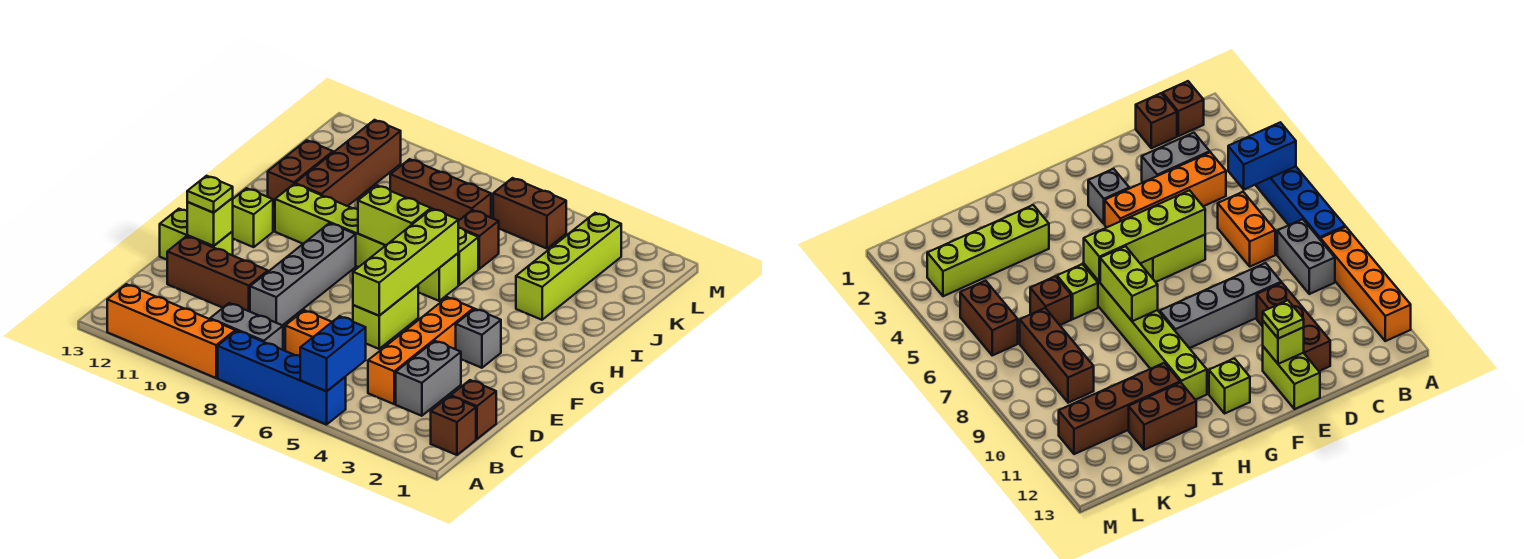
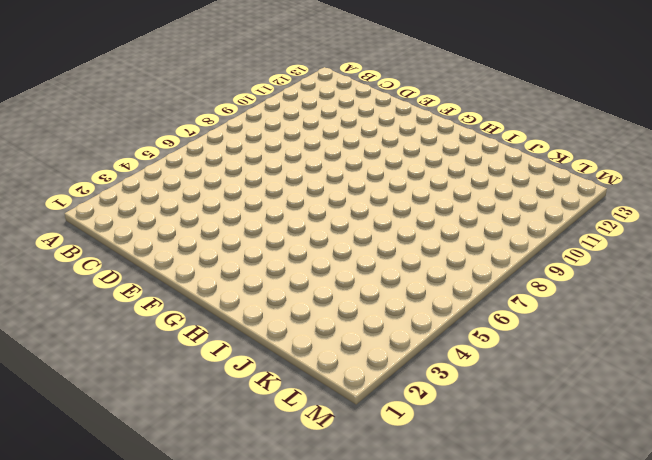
none -> blue 1x4 brick [218,331,346,425]
none -> orange 1x4 brick [107,284,235,378]
none -> brown 1x1 brick [431,396,476,455]

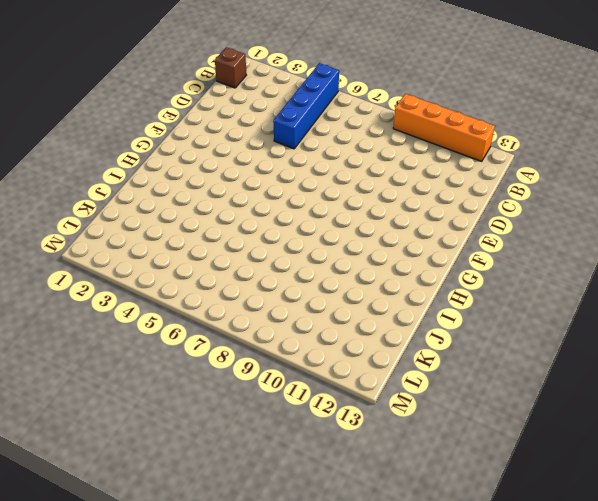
blue 1x4 brick [273,63,339,149] -> blue 1x4 brick turned to [218,331,346,425]
none -> grey 1x2 brick [210,303,283,350]
none -> brown 1x1 brick [451,380,496,439]
none -> grey 1x2 brick [396,341,461,416]

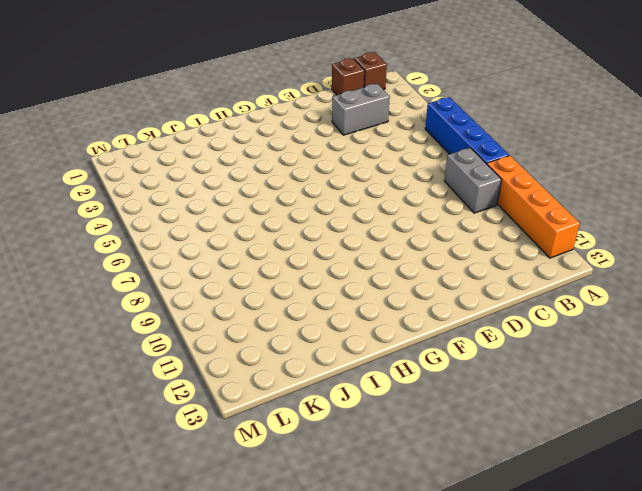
none -> orange 1x4 brick [368,297,474,404]
none -> orange 1x2 brick [285,310,331,356]
none -> grey 1x4 brick [250,223,356,325]

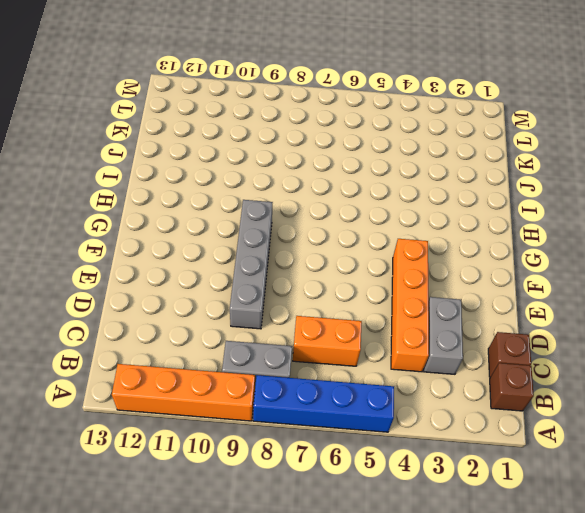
none -> brown 1x3 brick [167,236,268,312]
none -> lime 1x2 brick [353,285,418,349]
none -> lime 1x2 brick [160,209,233,260]

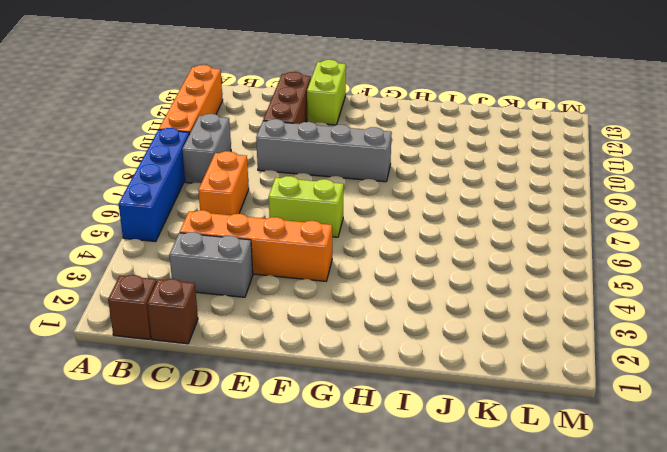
none -> grey 1x1 brick [456,309,501,368]
none -> lime 1x1 brick [233,188,273,247]
none -> lime 1x6 brick [275,184,458,301]

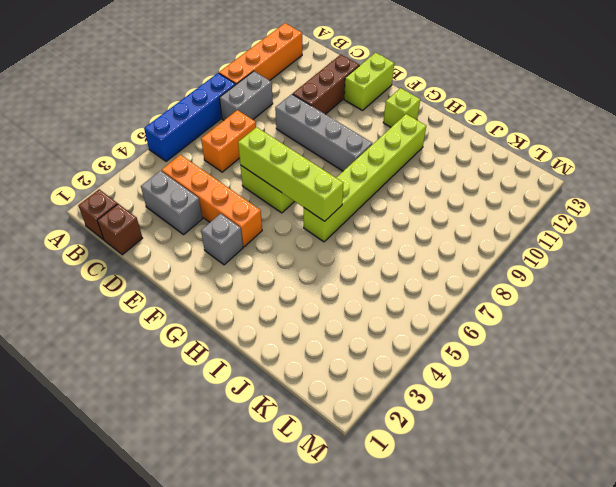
none -> lime 1x4 brick [516,213,621,320]
none -> lime 1x1 brick [458,228,478,285]
none -> brown 1x4 brick [295,120,401,206]

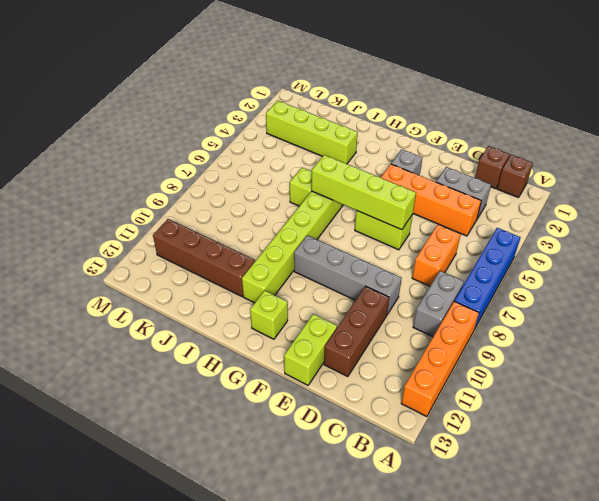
none -> brown 1x2 brick [268,140,333,207]
none -> brown 1x1 brick [458,210,499,269]
none -> brown 1x3 brick [390,159,491,221]

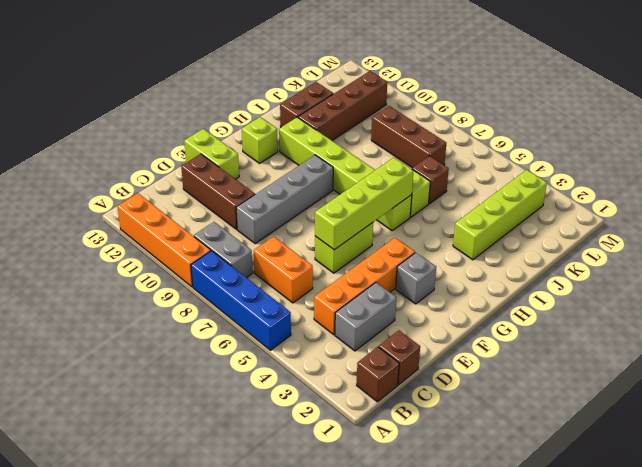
none -> brown 1x2 brick [493,178,566,249]
none -> blue 1x2 brick [300,316,366,391]
none -> lime 1x1 brick [187,198,233,246]

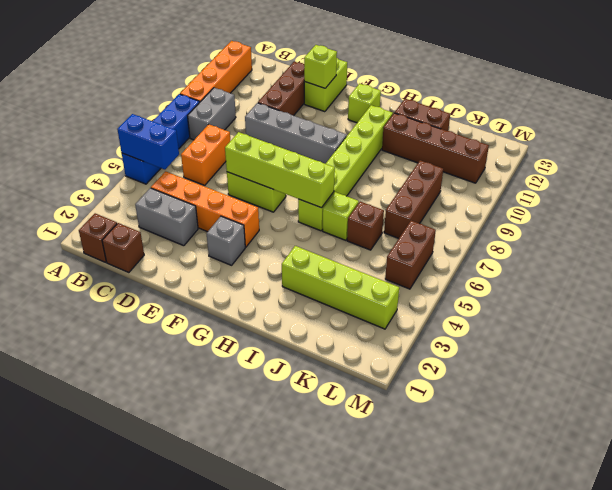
none -> lime 1x2 brick [358,185,431,245]
none -> lime 1x1 plate [187,176,233,213]

